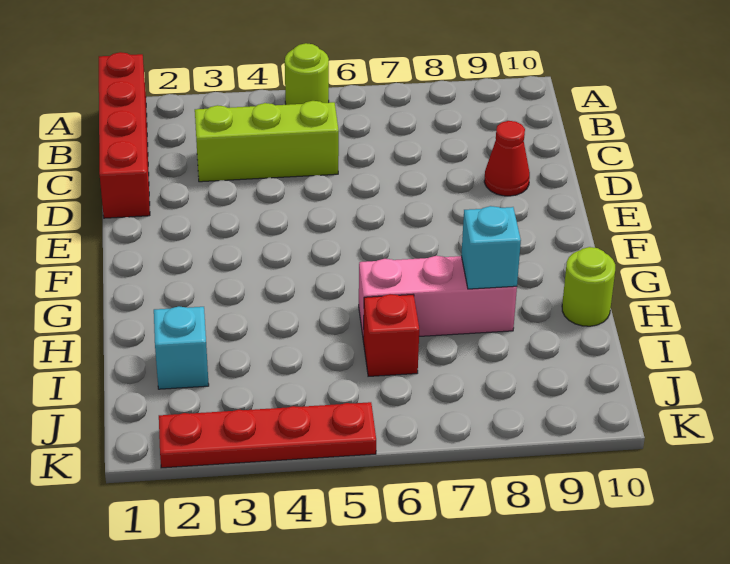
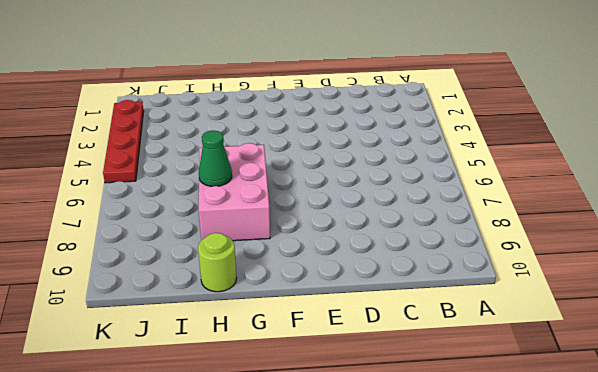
pink 2x3 brick [199,143,270,241] -> pink 1x3 brick [359,256,517,336]
green 1x1 cone [199,130,232,186] -> none
none -> red 1x4 brick [99,52,150,218]
none -> lime 1x1 round brick [285,43,329,105]

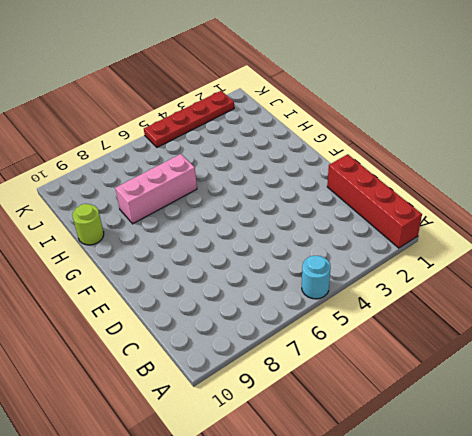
cyan 1x1 round brick [302,256,331,299] -> lime 1x1 round brick [285,43,329,105]
none -> lime 1x3 brick [195,101,339,182]
none -> red 1x1 cone [484,121,530,196]

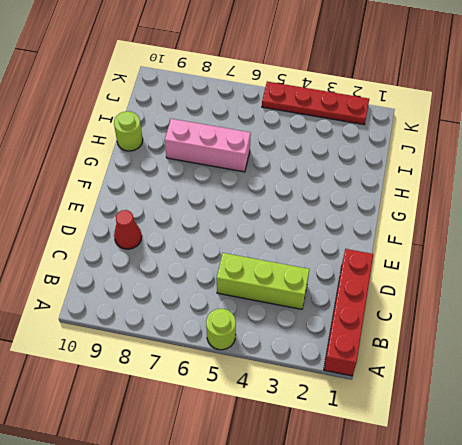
none -> cyan 1x1 brick [154,306,209,389]
none -> red 1x1 brick [363,294,419,376]

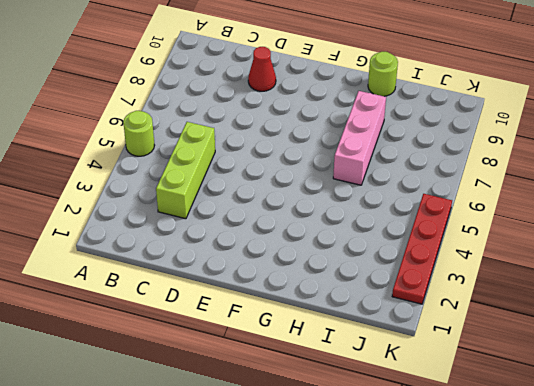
none -> red 1x4 brick [99,52,150,218]
none -> cyan 1x1 brick [154,306,209,389]

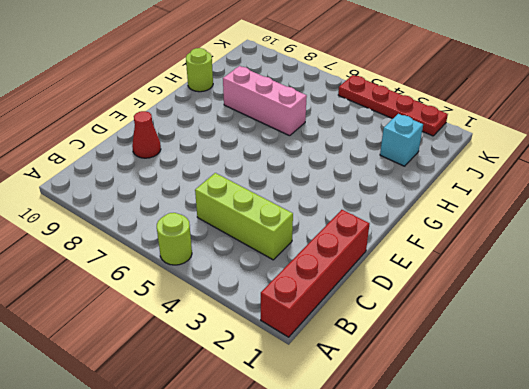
none -> red 1x1 brick [363,294,419,376]
none -> cyan 1x1 brick [461,206,521,289]

